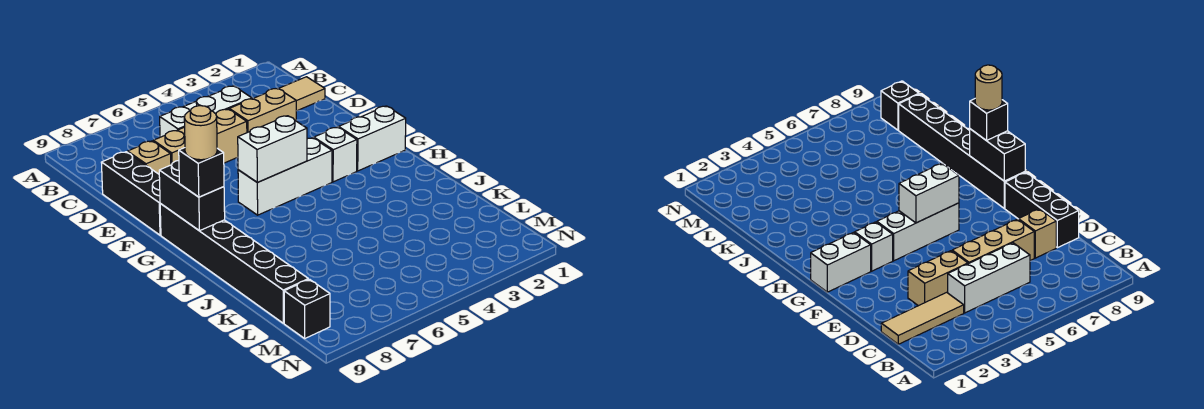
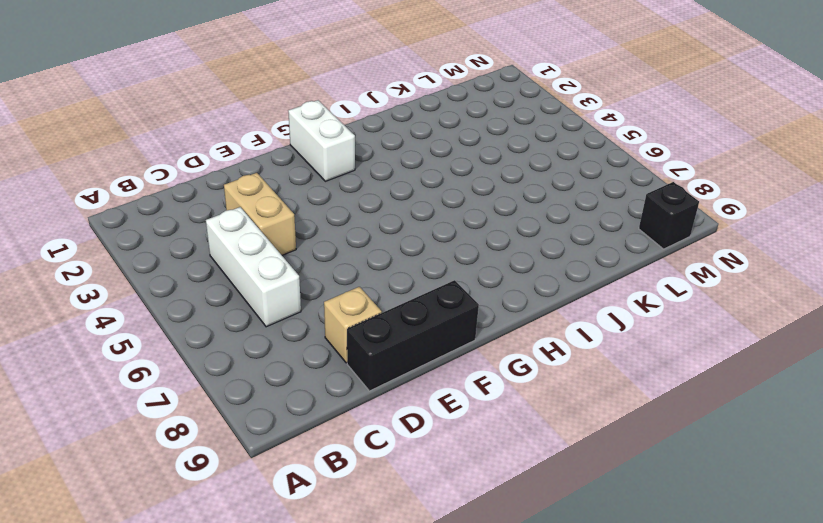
none -> tan 1x3 tile [278,77,325,111]
none -> tan 1x3 brick [153,109,247,165]
none -> white 1x1 brick [314,127,357,182]

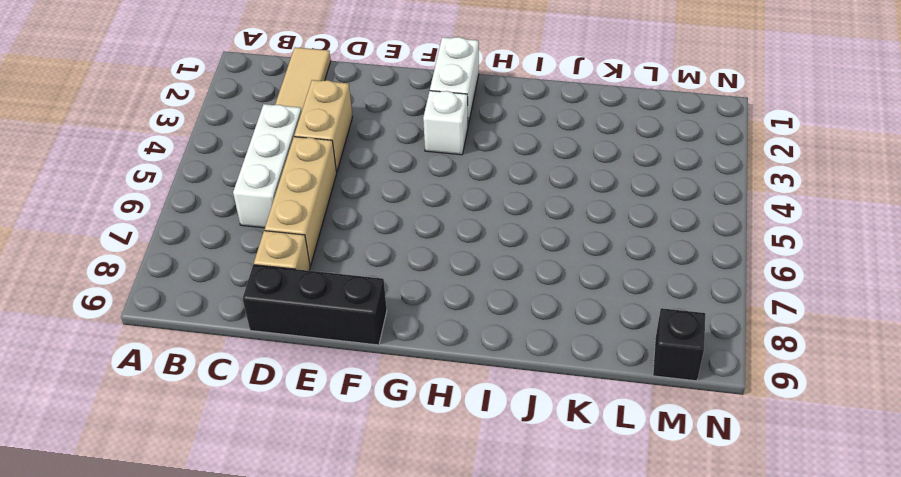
none -> white 1x3 brick [238,138,332,215]
none -> black 1x6 brick [160,204,308,323]
none -> white 1x2 brick [238,116,307,182]

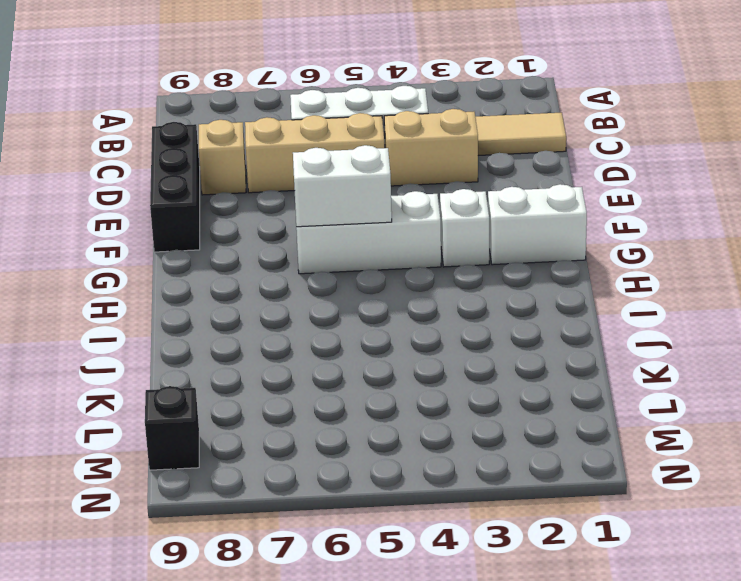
none -> black 1x6 brick [160,204,308,323]
none -> black 1x2 brick [159,160,225,231]
none -> black 1x1 brick [179,148,224,197]

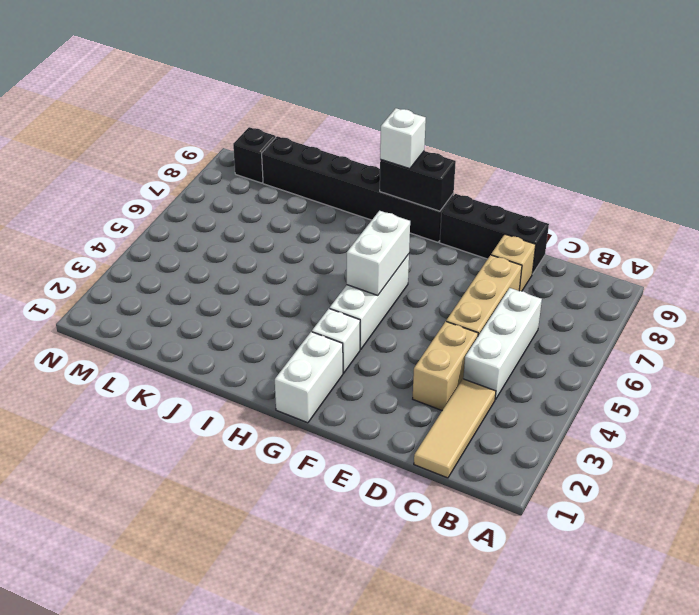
white 1x1 brick [380,108,426,169] -> black 1x1 brick [179,148,224,197]
none -> tan 1x1 round brick [184,106,217,160]

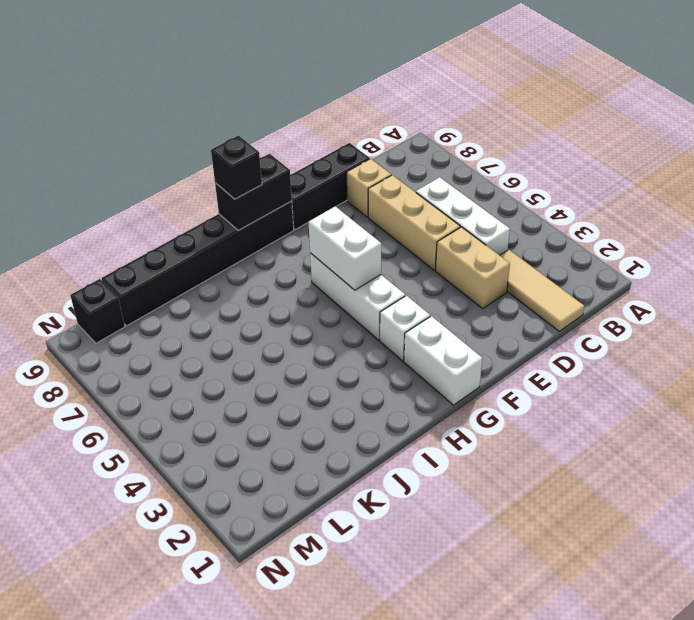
none -> tan 1x1 round brick [184,106,217,160]

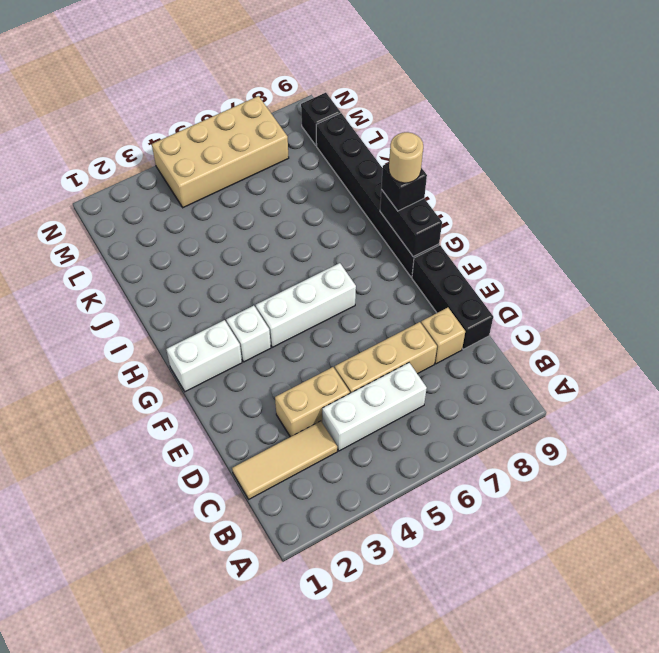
tan 2x4 brick [152,96,289,208] -> none
none -> white 1x2 brick [238,116,307,182]

